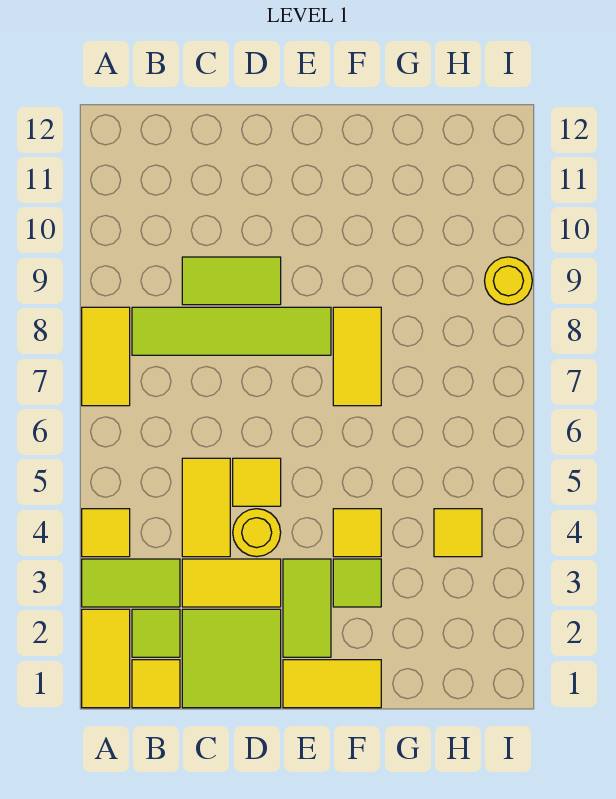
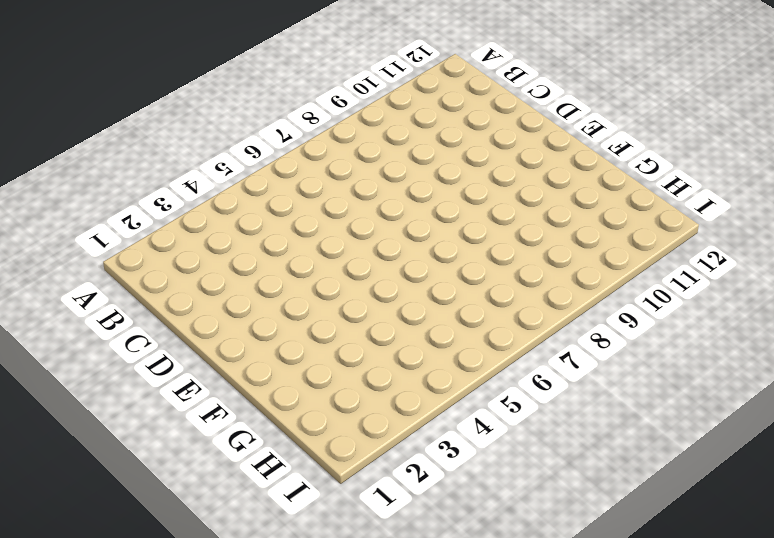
none -> yellow 1x2 tile [82,609,130,708]
none -> lime 1x2 tile [82,559,180,607]
none -> yellow 1x1 tile [82,509,130,557]

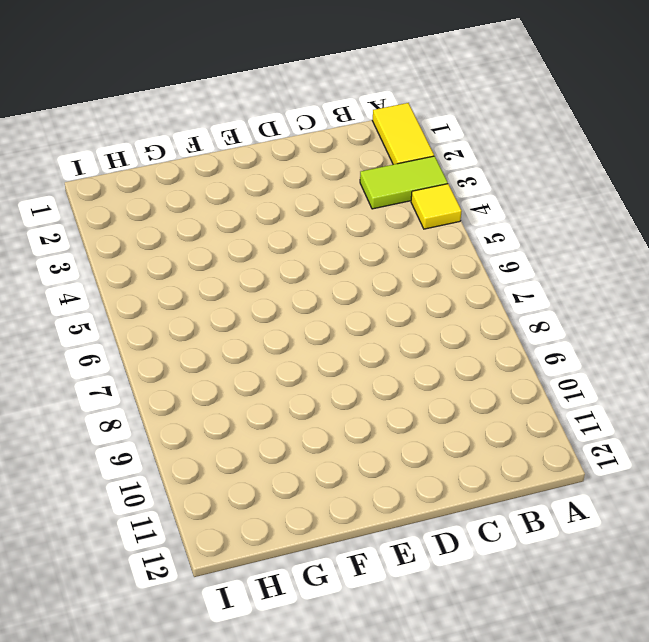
none -> yellow 1x2 tile [82,307,130,406]
none -> yellow 1x1 tile [132,660,180,708]
none -> lime 1x1 tile [132,609,180,657]

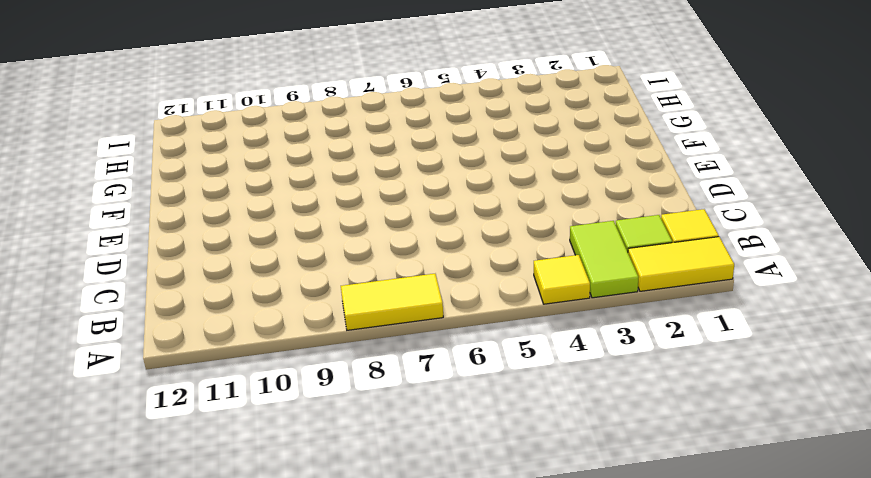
none -> lime 1x4 tile [132,307,331,355]
none -> lime 2x2 tile [182,609,281,708]
none -> yellow 1x2 tile [182,559,281,607]

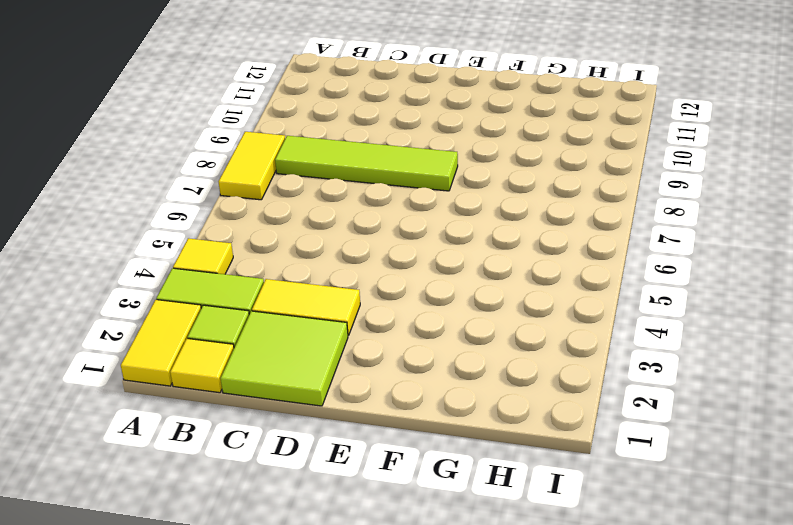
none -> yellow 1x2 tile [182,458,230,557]
none -> lime 1x2 tile [182,257,281,305]
none -> yellow 1x1 round brick [233,509,281,557]

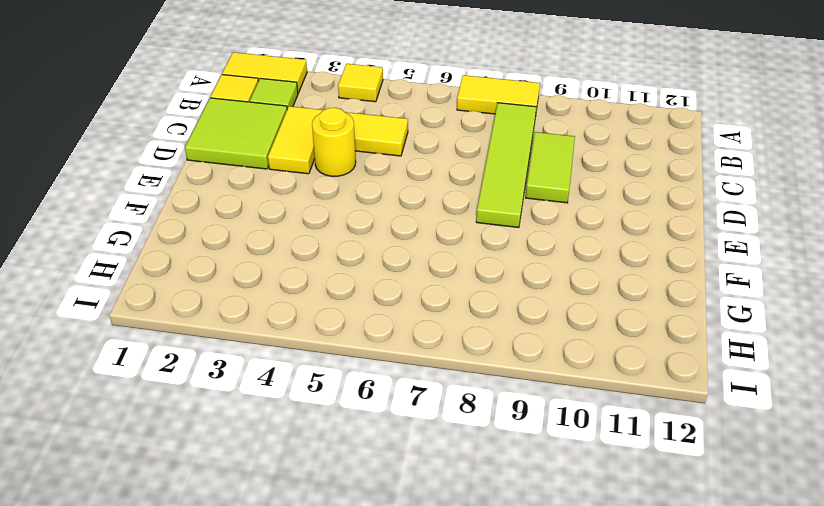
none -> lime 1x2 tile [82,559,180,607]
none -> yellow 1x1 tile [233,458,281,506]
none -> yellow 1x2 tile [283,660,381,708]

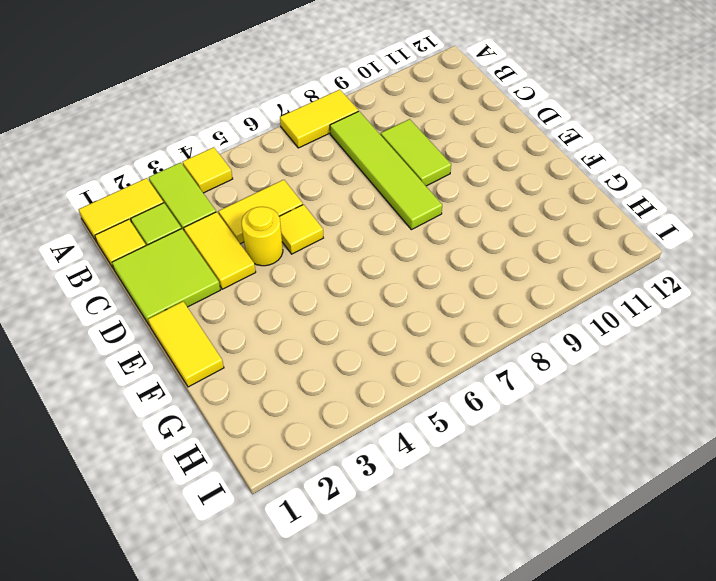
none -> lime 1x2 tile [283,559,331,657]
none -> lime 1x1 tile [333,559,381,607]
none -> yellow 1x1 tile [333,509,381,557]

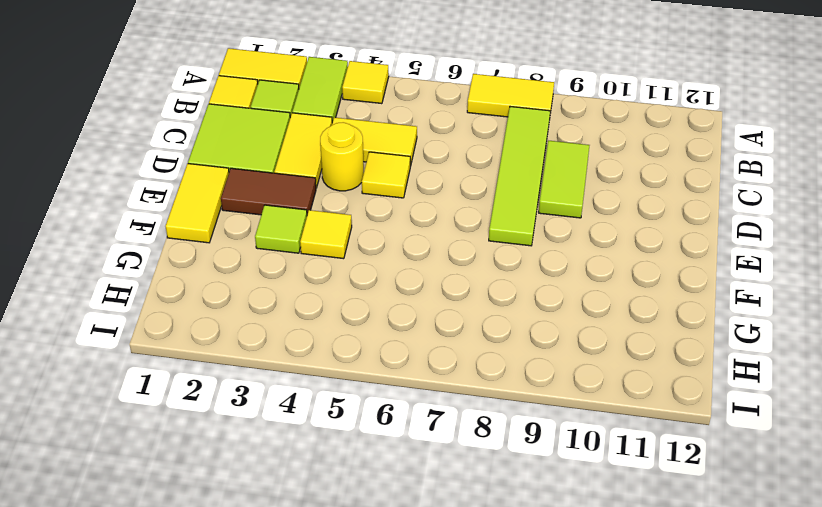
brown 1x2 tile [221,168,316,215] -> lime 1x2 tile [283,559,331,657]
none -> yellow 1x2 tile [333,307,381,406]
none -> yellow 1x1 tile [434,509,482,557]
none -> yellow 1x1 round brick [485,257,532,305]

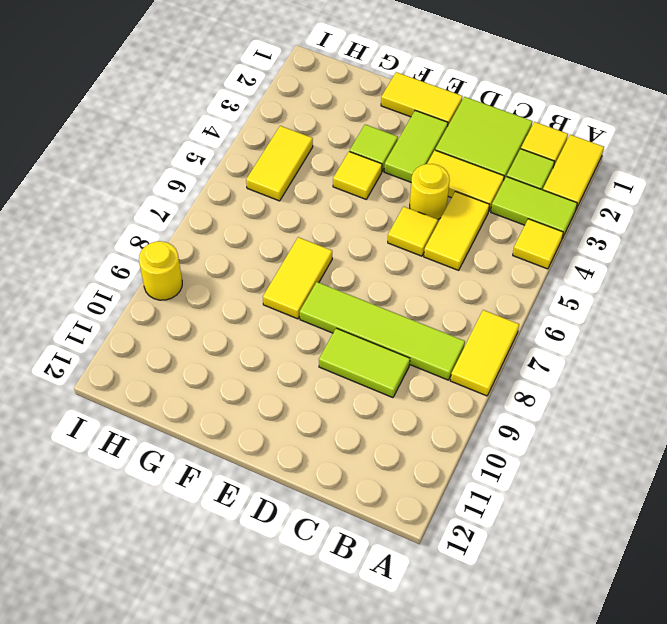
yellow 1x2 tile [246,126,313,201] -> yellow 1x1 tile [434,509,482,557]

